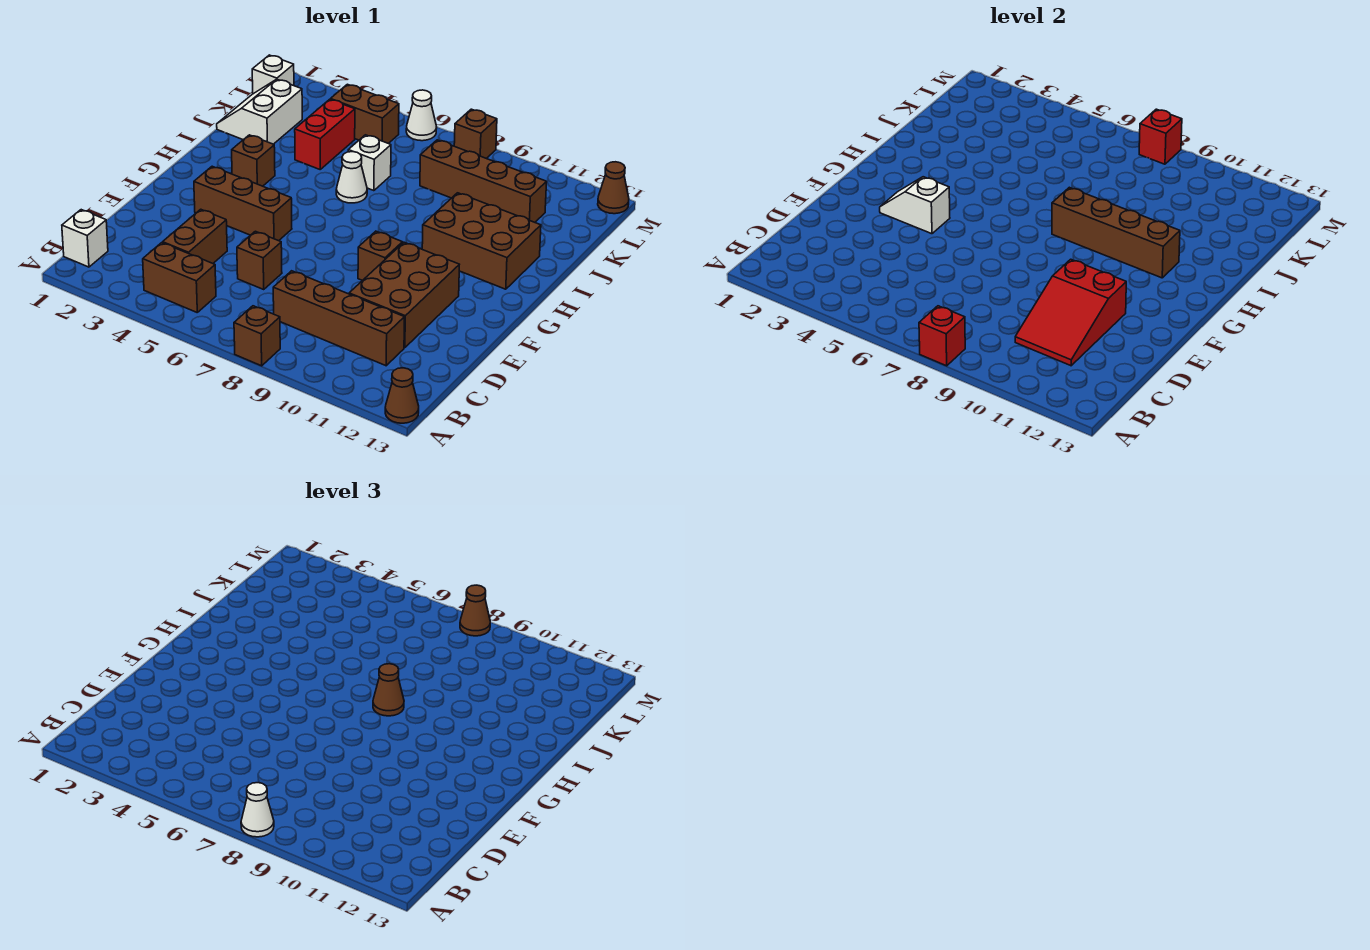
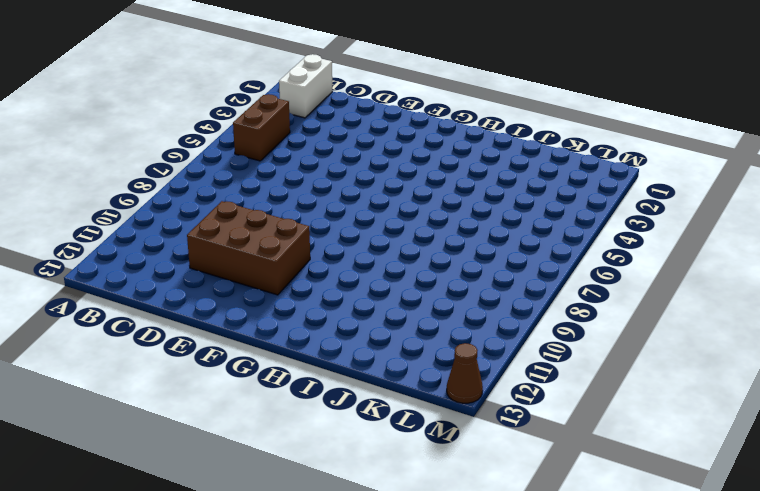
white 1x2 brick [279,54,332,118] -> white 1x1 brick [62,210,108,267]
none -> brown 1x1 brick [234,306,280,366]
none -> brown 1x1 cone [385,368,419,423]
none -> brown 1x2 brick [163,209,227,263]
none -> brown 1x4 brick [273,271,404,366]

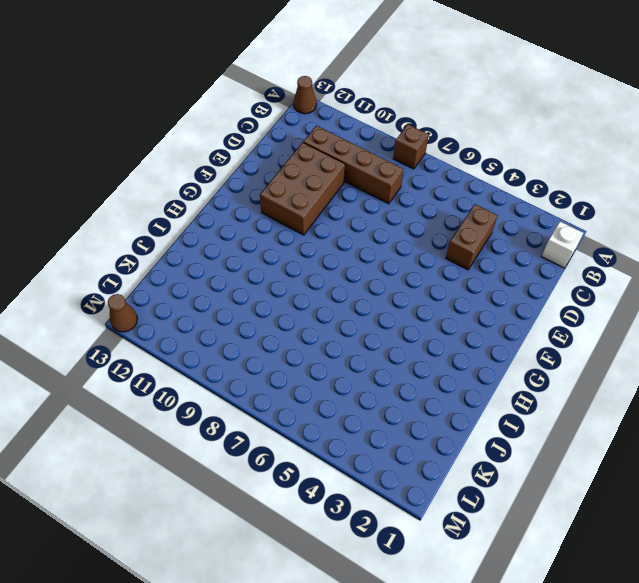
none -> brown 1x2 brick [143,243,216,312]
none -> brown 1x1 brick [237,231,282,289]
none -> brown 1x3 brick [194,166,292,241]
none -> brown 1x1 brick [358,231,403,281]

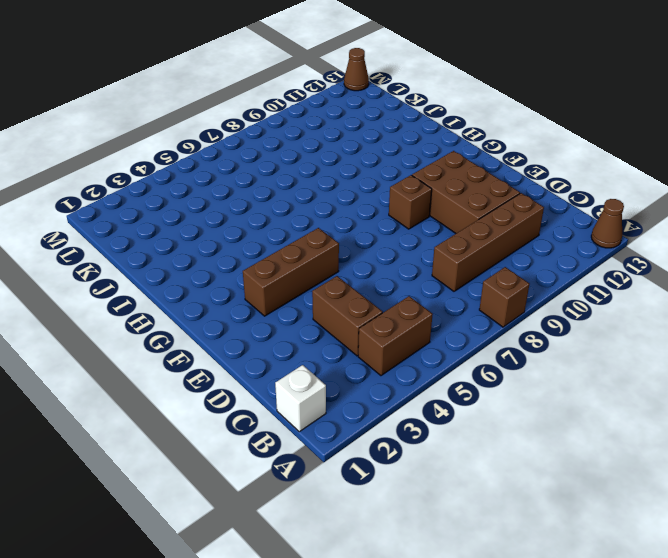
none -> brown 1x1 brick [237,231,282,289]
none -> brown 1x1 brick [232,135,275,186]
none -> brown 2x3 brick [422,193,541,289]
none -> white 1x1 cone [336,152,367,203]

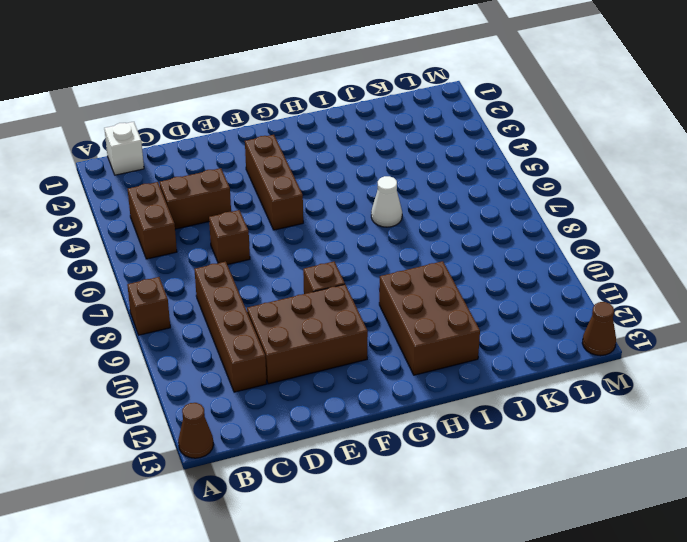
none -> brown 1x1 brick [232,135,275,186]
none -> white 2x2 slope [217,79,302,144]
none -> red 1x2 brick [295,99,355,169]
none -> white 1x1 brick [348,135,391,191]

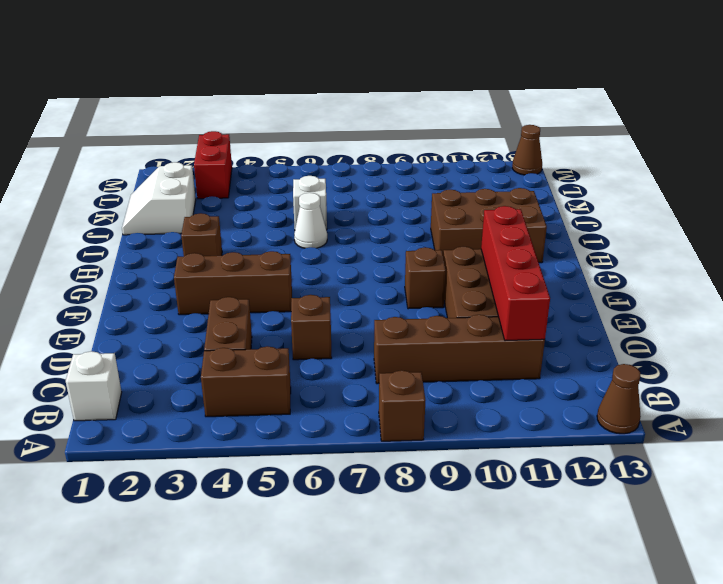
red 1x4 brick [481,206,550,341] -> red 2x3 slope [1015,259,1126,366]
red 1x2 brick [194,131,232,199] -> red 1x2 brick moved to [295,99,355,169]
none -> brown 1x4 brick [420,140,547,222]
none -> white 1x1 brick [252,55,294,94]
none -> brown 1x2 brick [331,84,399,144]
none -> white 1x1 cone [406,90,437,141]

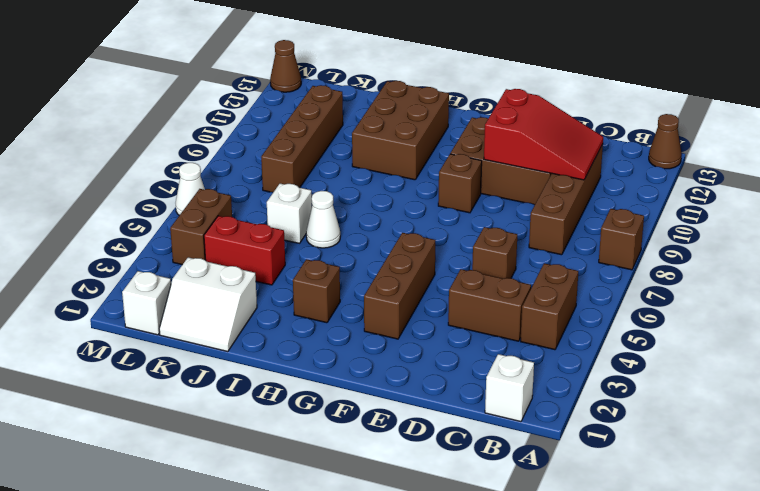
none -> brown 1x1 brick [454,109,497,158]
none -> red 1x1 brick [919,306,965,366]
none -> white 1x2 slope [880,177,950,234]
none -> brown 1x4 brick [1052,187,1180,278]

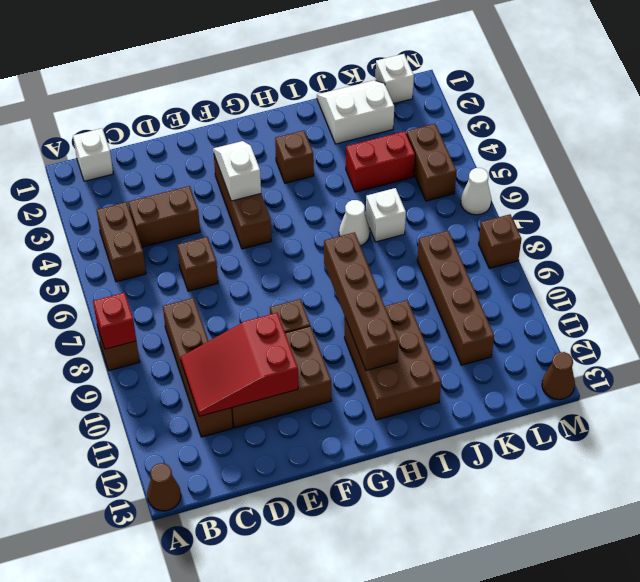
none -> red 1x1 brick [1139,109,1182,164]
none -> white 1x1 cone [241,783,274,837]
none -> brown 1x1 cone [373,664,404,716]
none -> brown 1x1 cone [460,585,490,636]

